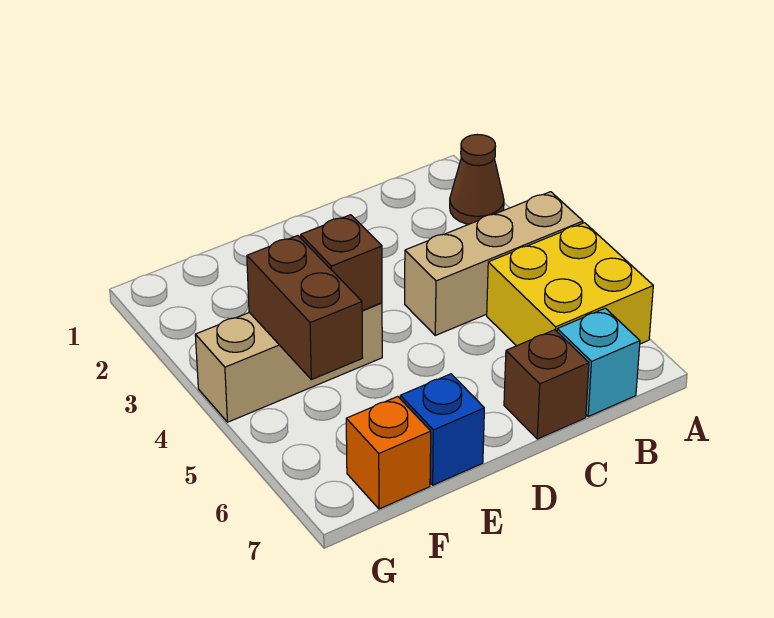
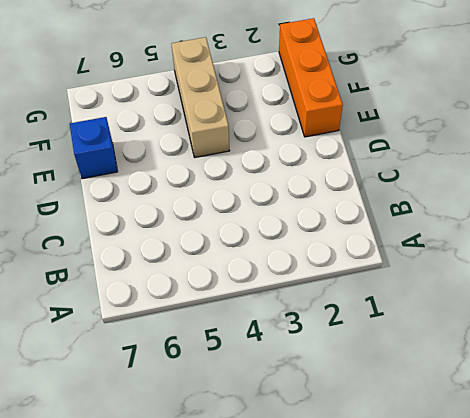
orange 1x3 brick [279,18,343,137] -> none
none -> brown 1x1 cone [450,134,504,224]
none -> tan 1x3 brick [405,192,583,335]

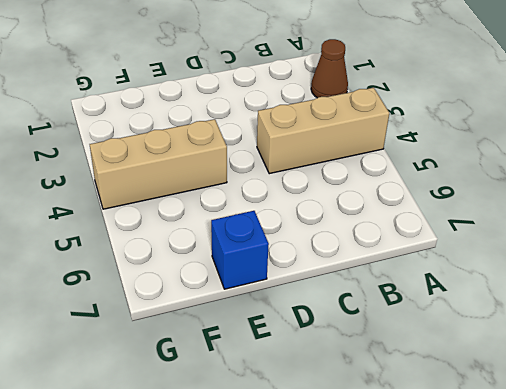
none -> yellow 2x2 brick [487,223,653,346]
none -> cyan 1x1 brick [557,308,640,416]

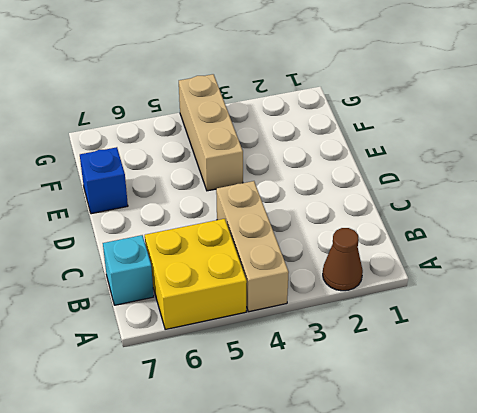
none -> brown 1x1 brick [504,330,589,439]
none -> orange 1x1 brick [346,396,431,509]

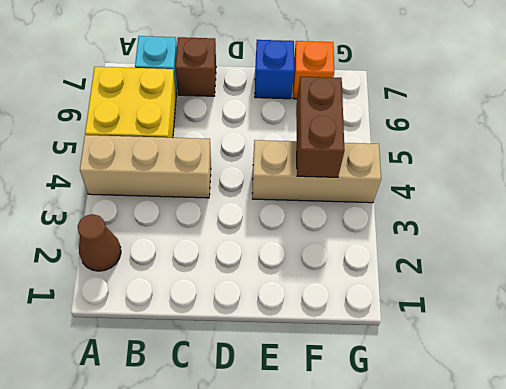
none -> brown 1x1 brick [301,215,382,311]

